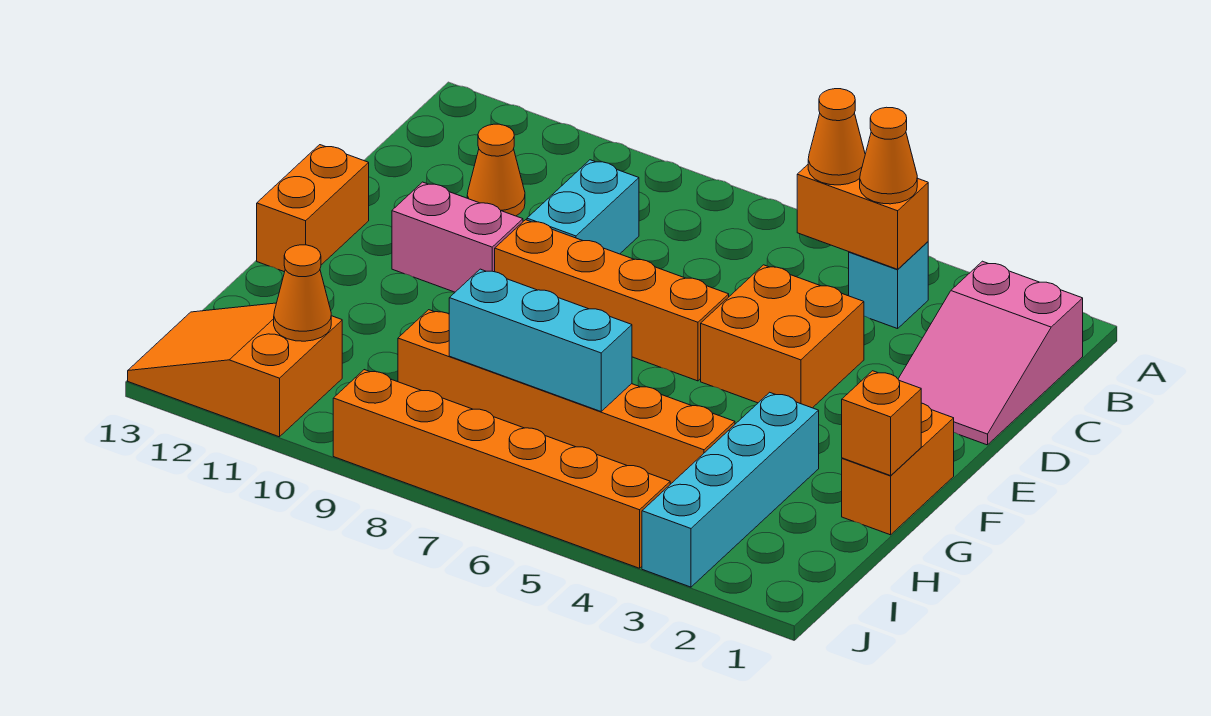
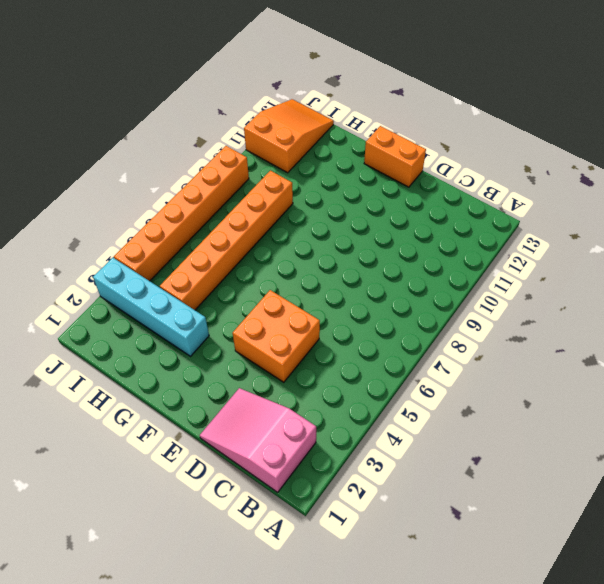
none -> cyan 1x1 brick [849,242,928,329]
none -> cyan 1x2 brick [527,160,639,254]
none -> orange 1x1 cone [467,124,525,216]

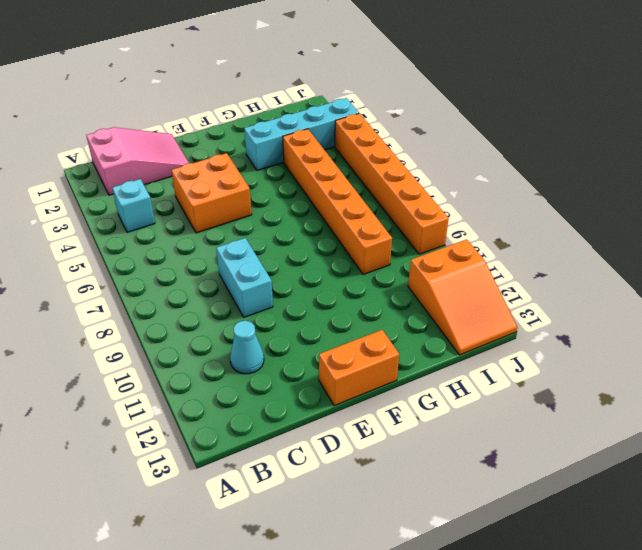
cyan 1x1 cone [230,321,264,374] -> orange 1x1 cone [467,124,525,216]
cyan 1x2 brick [216,238,273,317] -> cyan 1x2 brick turned to [527,160,639,254]
none -> orange 1x4 brick [495,220,729,381]
none -> pink 1x2 brick [392,182,523,292]
none -> orange 1x2 brick [842,403,954,535]

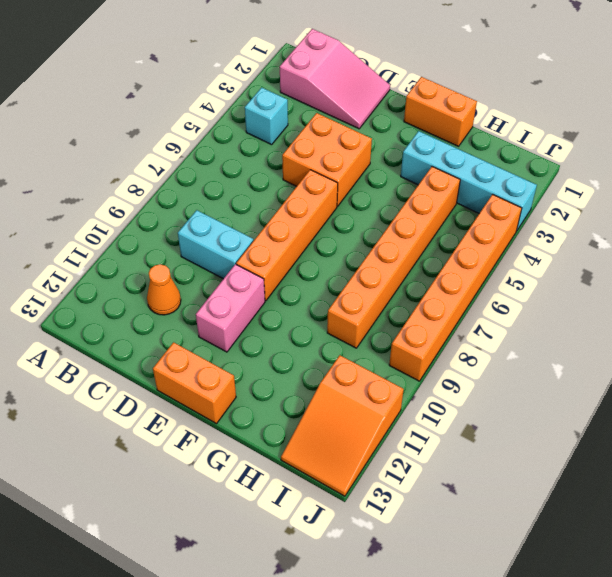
none -> orange 1x2 brick [797,165,928,269]
none -> orange 1x1 brick [842,371,921,476]
none -> cyan 1x3 brick [449,269,632,411]

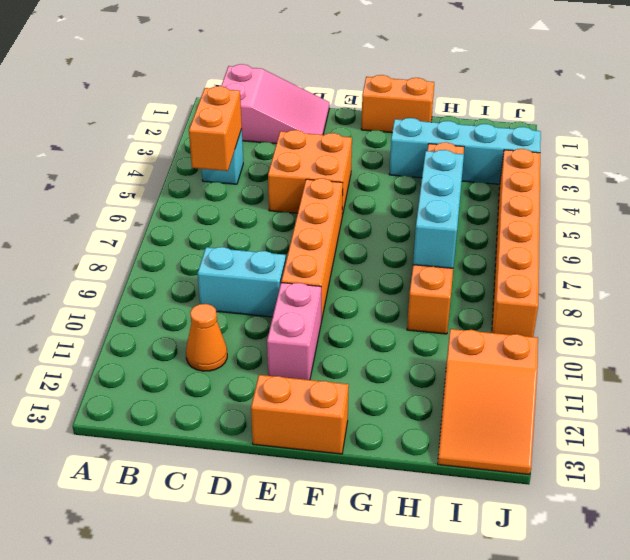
none -> orange 1x1 brick [842,371,921,476]
none -> orange 1x1 cone [274,245,331,341]
none -> orange 1x1 cone [860,107,917,204]

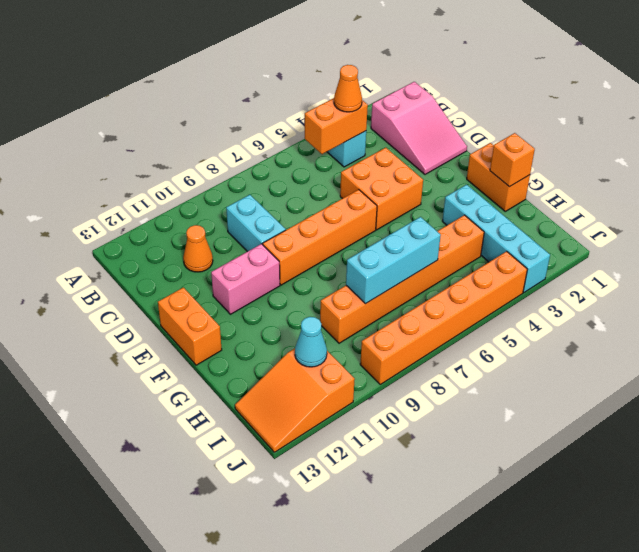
cyan 1x1 cone [295,317,327,367] -> orange 1x1 cone [274,245,331,341]
none -> orange 1x1 cone [808,89,865,185]

